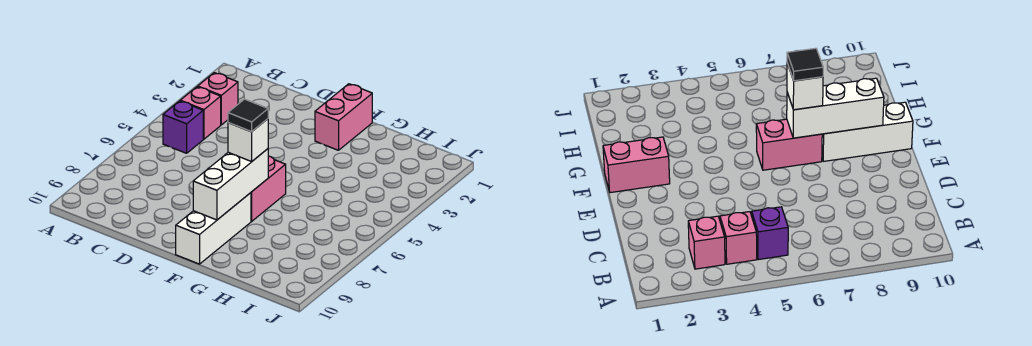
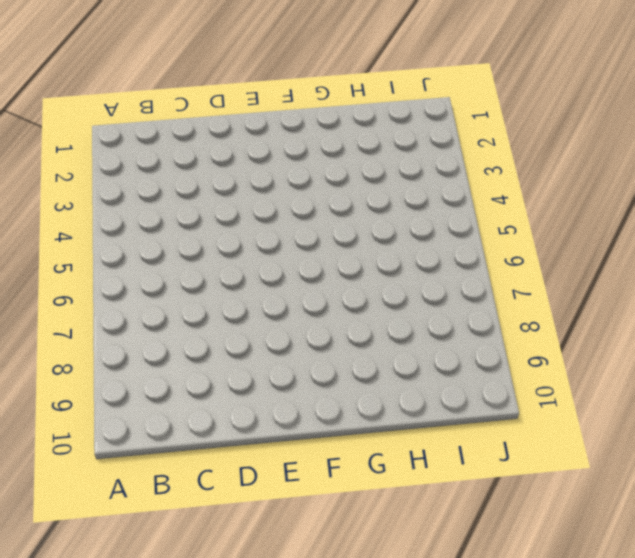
none -> pink 1x1 brick [198,73,238,125]
none -> pink 1x1 brick [180,87,221,139]

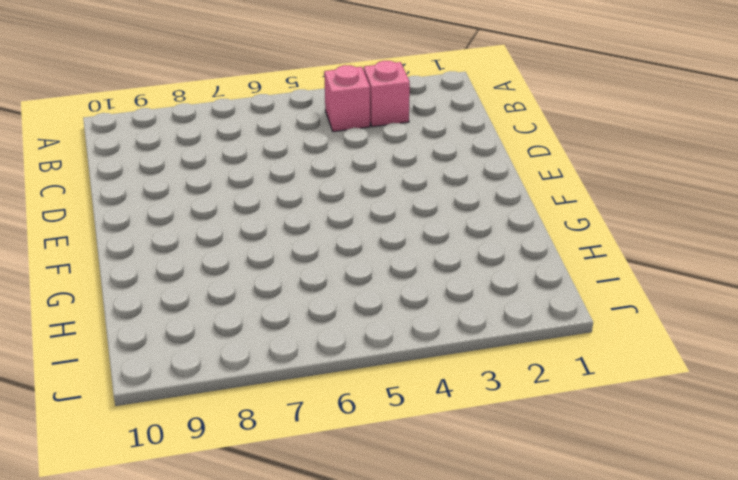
none -> purple 1x1 brick [163,101,203,153]
none -> pink 1x2 brick [315,84,372,150]

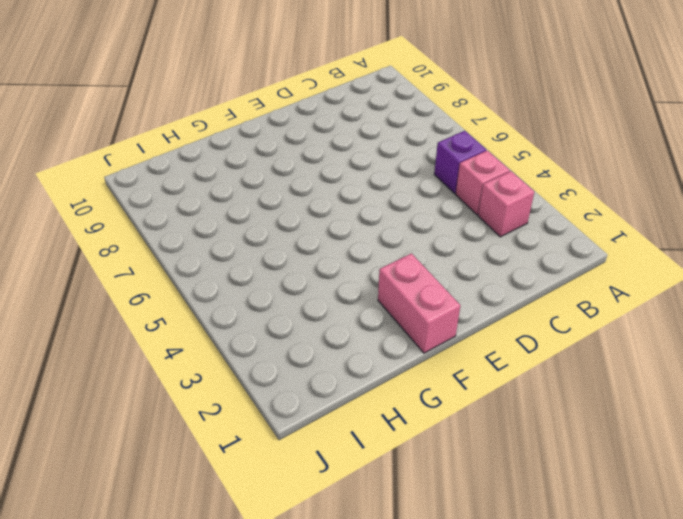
none -> pink 1x2 brick [251,156,286,221]
none -> white 1x3 brick [176,193,251,264]

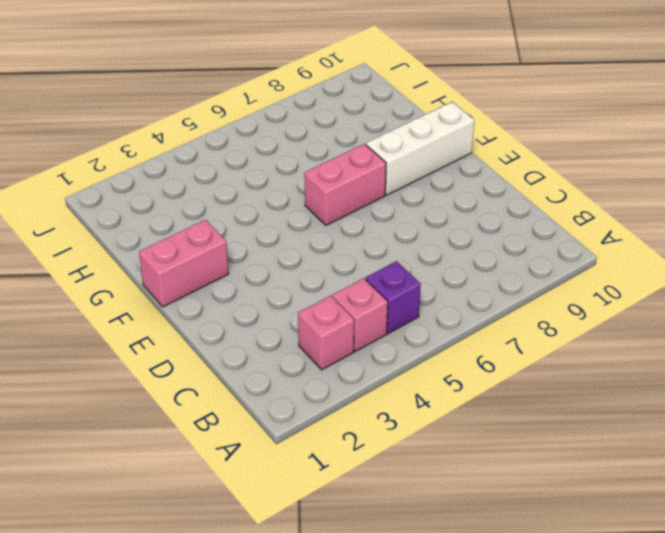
none -> white 1x3 brick [193,149,268,220]
none -> white 1x1 brick [228,119,268,161]

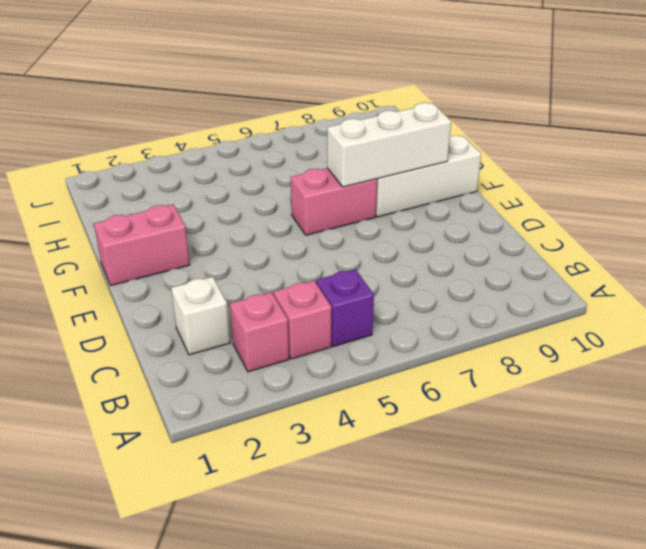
white 1x1 brick [171,277,230,355] -> white 1x1 brick moved to [228,119,268,161]
none -> black 1x1 tile [228,99,268,132]

